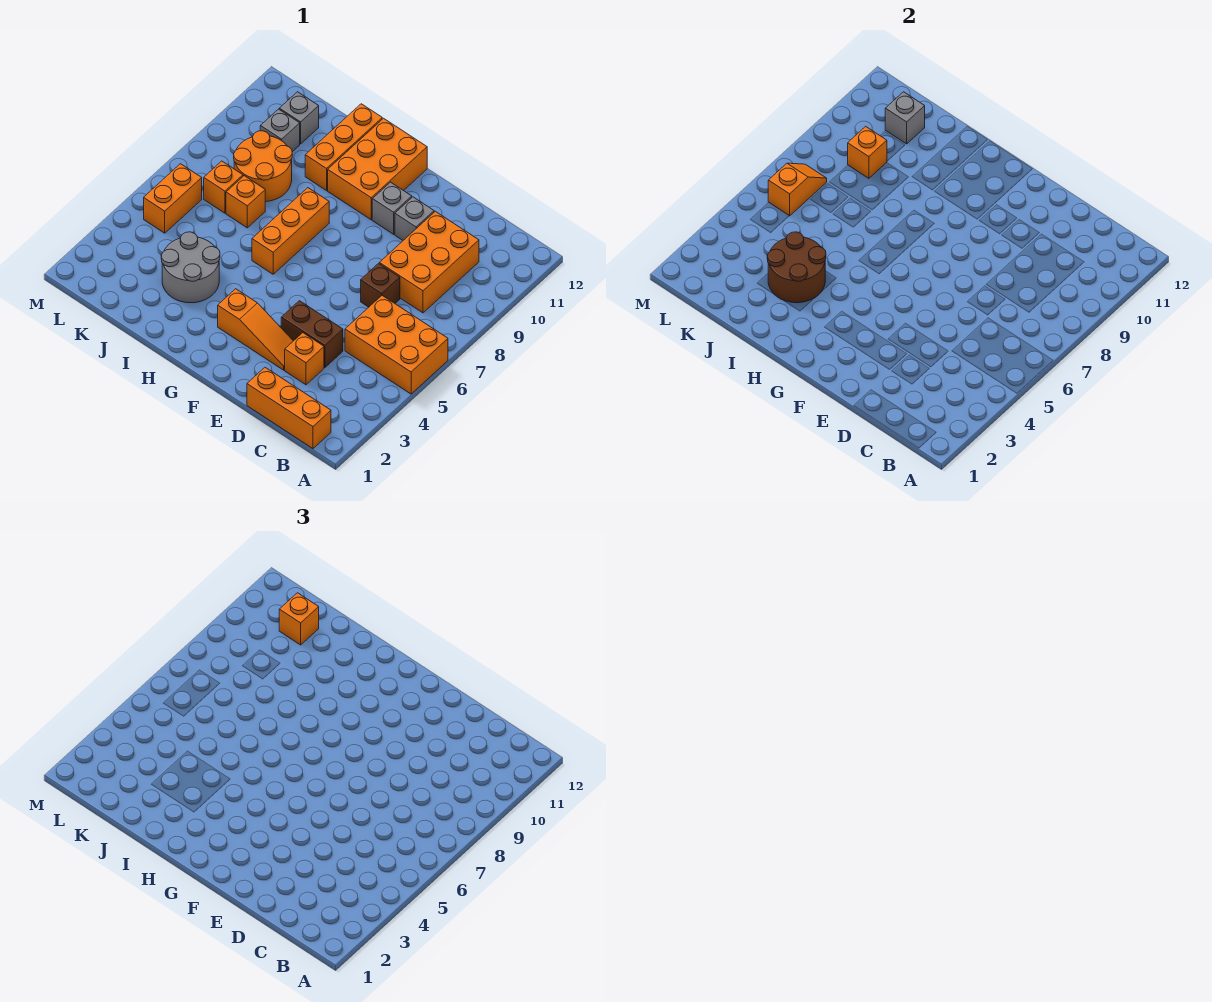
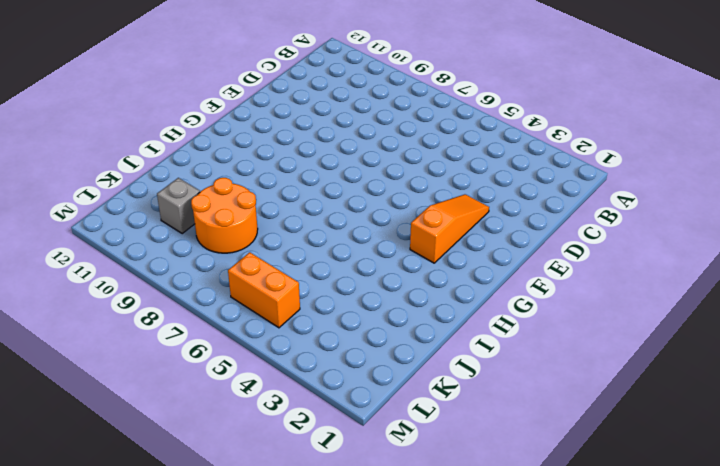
none -> orange 2x3 brick [345,296,448,394]
none -> orange 1x3 brick [247,367,331,448]
none -> orange 2x3 brick [379,211,479,313]

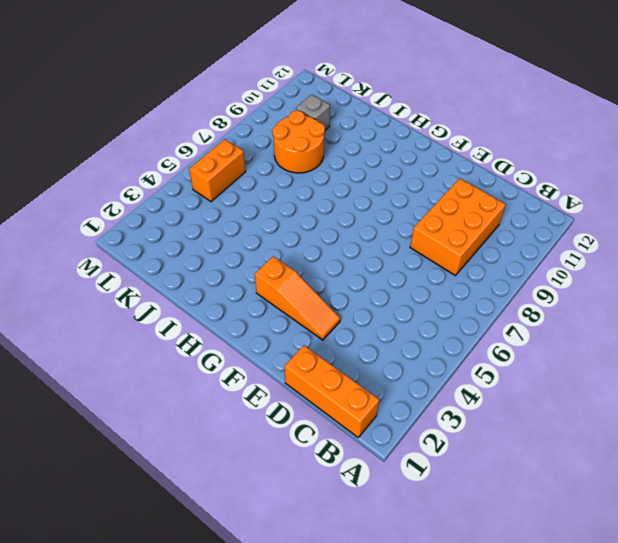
none -> orange 2x3 brick [345,296,448,394]
none -> orange 1x1 brick [285,333,324,385]
none -> brown 1x2 brick [281,301,343,367]

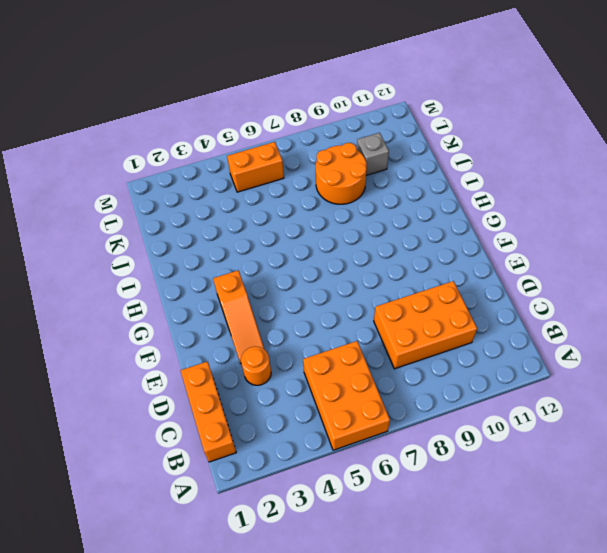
orange 1x1 round brick [241,347,271,385] -> orange 1x1 brick [285,333,324,385]
none -> brown 1x2 brick [281,301,343,367]
none -> brown 1x1 brick [361,263,400,307]
none -> grey 1x1 brick [395,197,434,240]

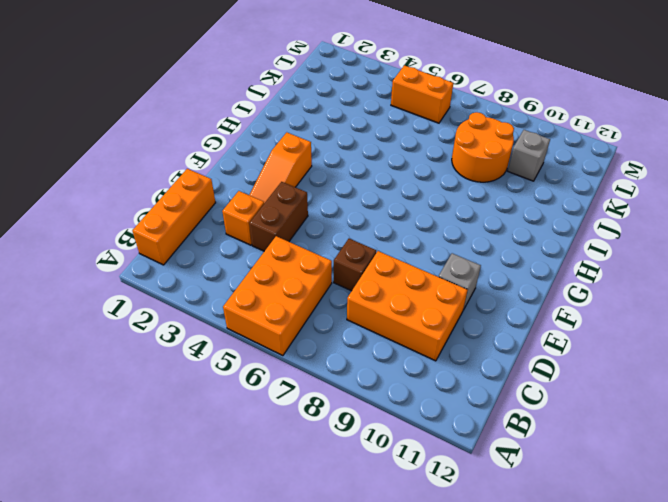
none -> grey 1x1 brick [372,182,412,234]
none -> orange 2x3 brick [328,118,427,220]
none -> orange 1x3 brick [252,188,329,274]

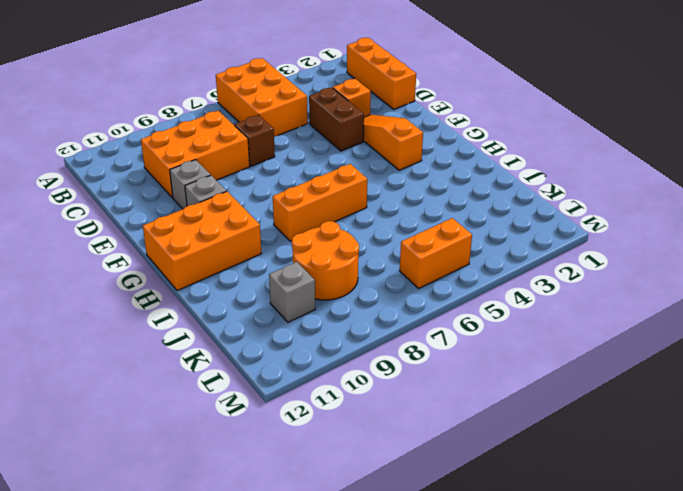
none -> grey 2x2 round brick [161,232,220,303]
none -> orange 1x3 brick [305,104,382,190]
none -> orange 1x1 brick [226,176,265,228]

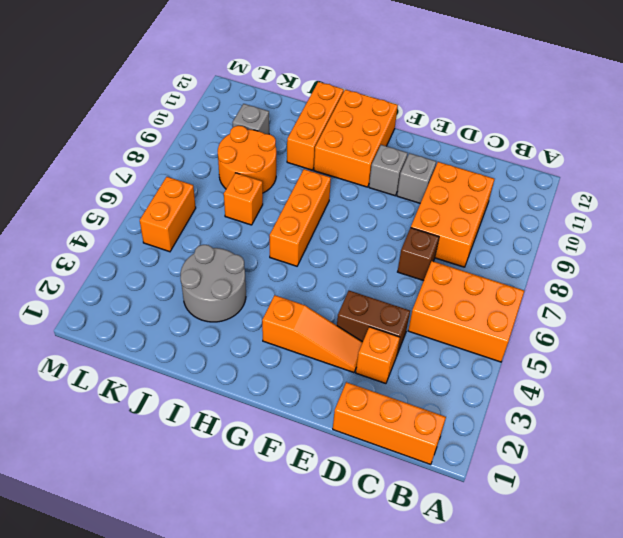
none -> orange 1x1 brick [204,161,243,213]
none -> grey 1x1 brick [279,92,319,144]
none -> brown 2x2 round brick [767,232,826,303]

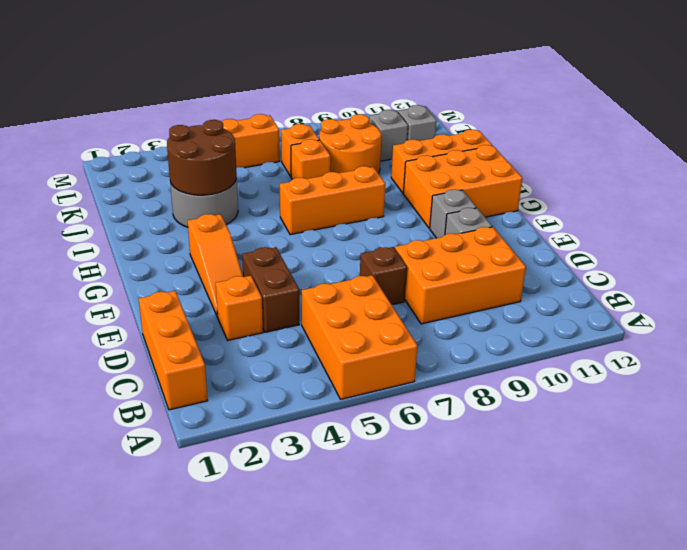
none -> orange 1x1 brick [848,126,887,178]
none -> grey 1x1 brick [885,92,925,144]
none -> orange 1x2 slope [768,163,827,216]

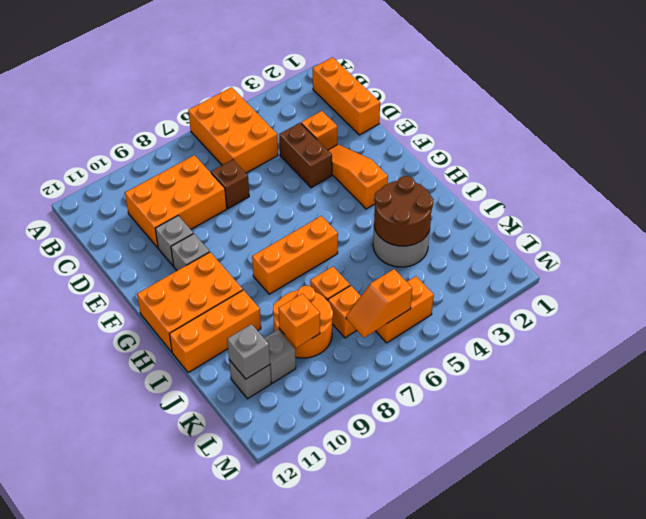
none -> orange 1x1 brick [279,593,319,645]

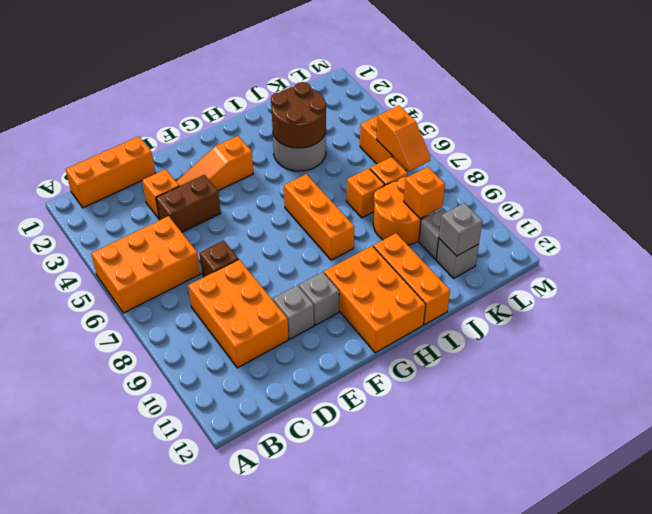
none -> orange 1x1 brick [279,593,319,645]

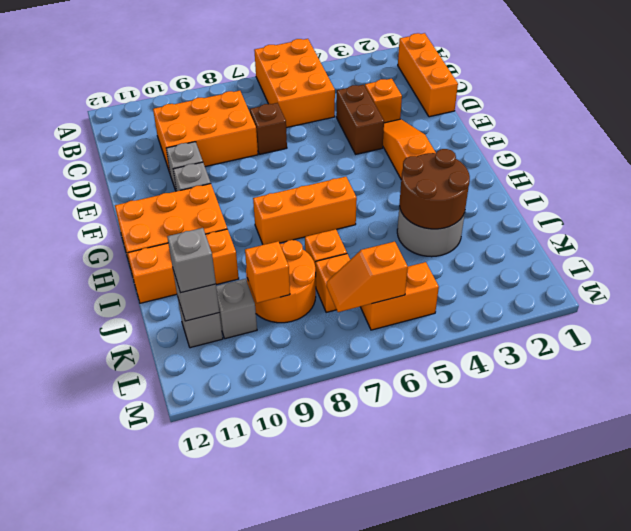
grey 1x1 brick [167,228,216,293] -> orange 1x1 brick [279,593,319,645]

